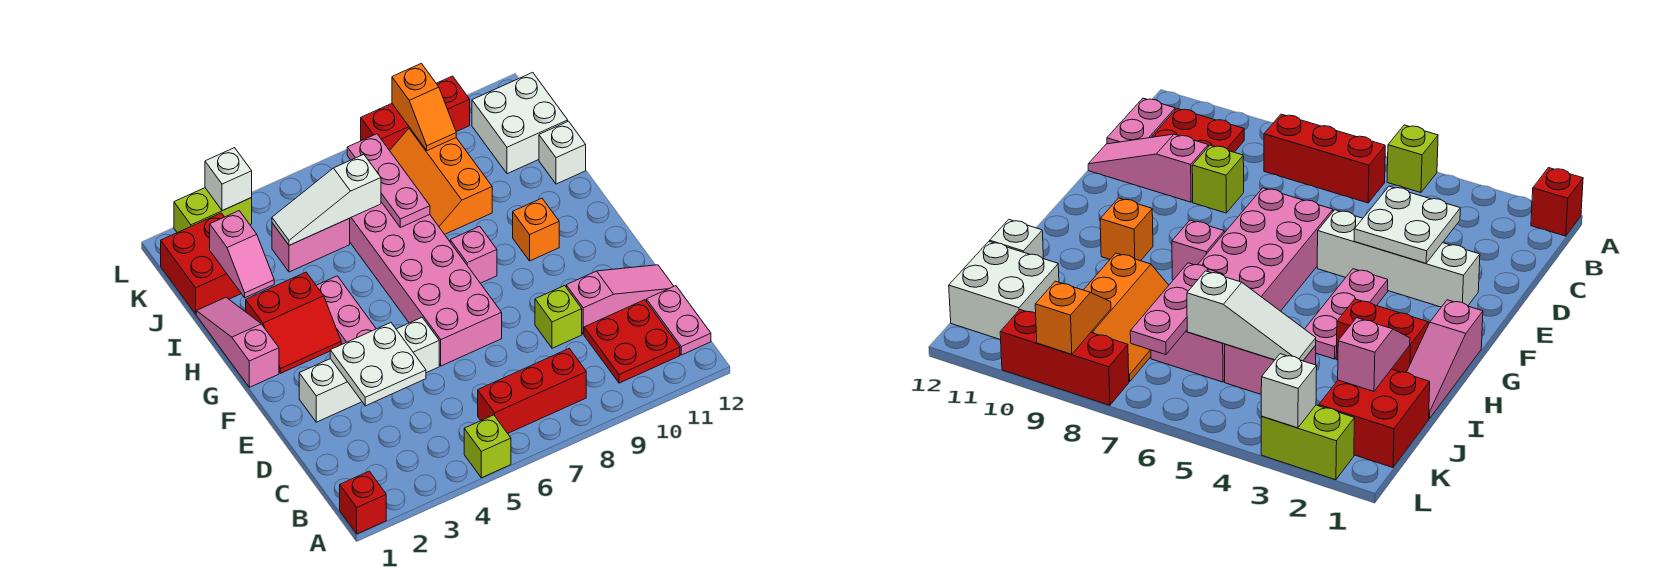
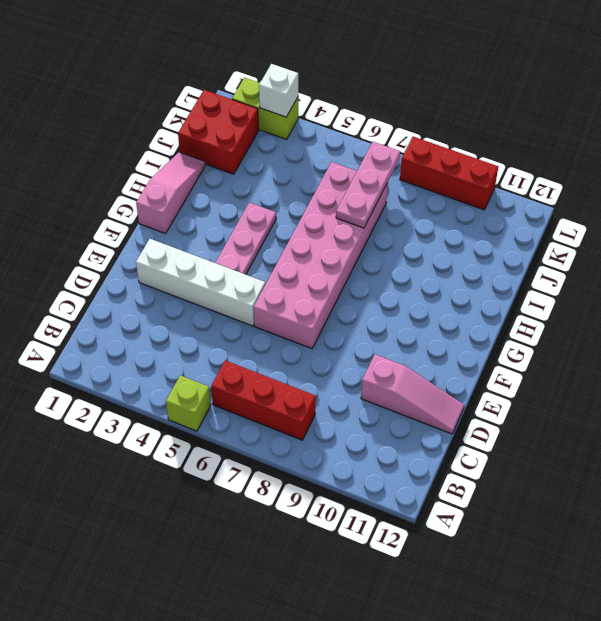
none -> red 1x1 brick [340,471,386,534]
none -> red 2x2 plate [584,300,680,383]
none -> pink 1x2 plate [646,286,711,355]

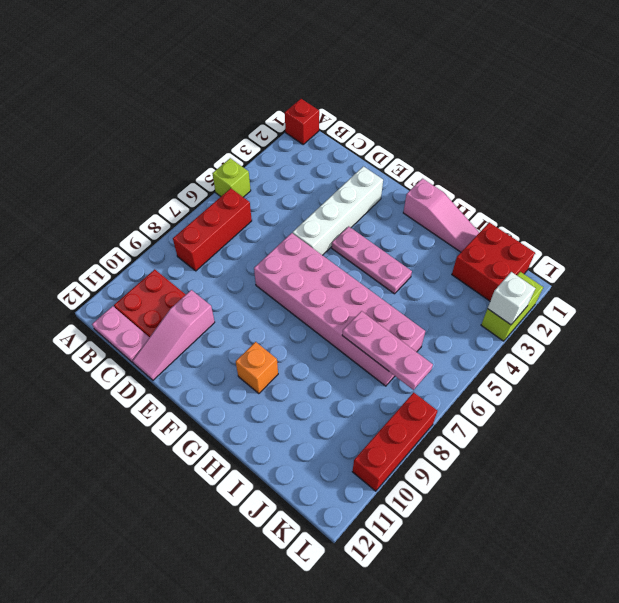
none -> lime 1x1 brick [535,286,582,348]
none -> red 2x2 slope [246,272,341,373]
none -> pink 1x1 brick [450,226,497,283]

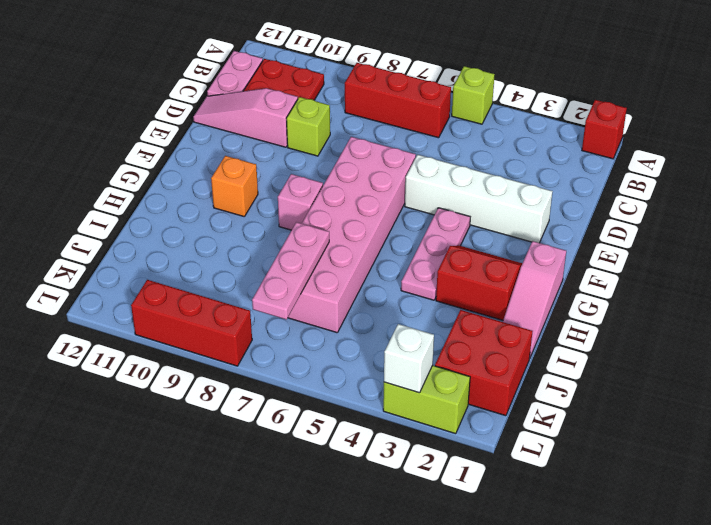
none -> orange 2x3 slope [390,128,492,234]
none -> white 1x1 brick [539,121,586,184]
none -> pink 1x2 brick [272,218,350,272]

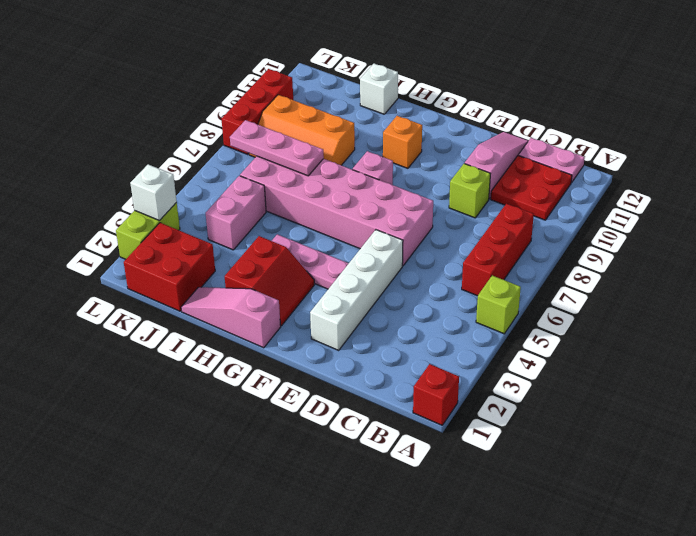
none -> white 2x2 brick [472,72,568,174]
none -> white 2x2 plate [330,323,426,406]
none -> pink 1x2 slope [210,211,274,298]

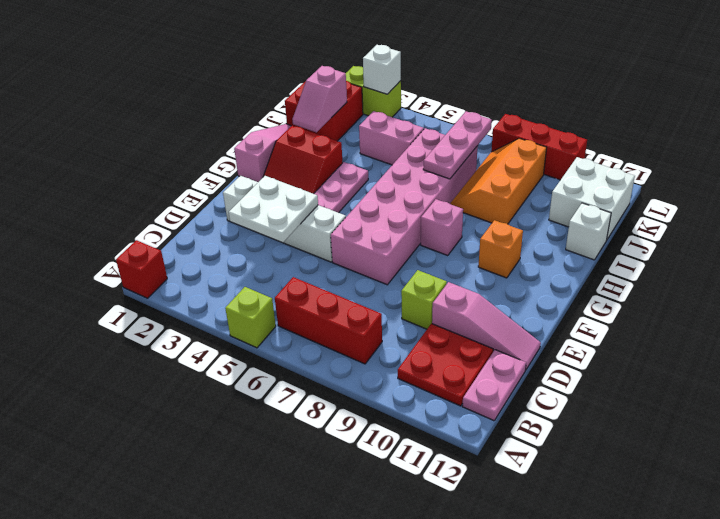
none -> white 1x3 slope [272,154,381,245]
none -> orange 1x2 slope [392,63,456,150]

